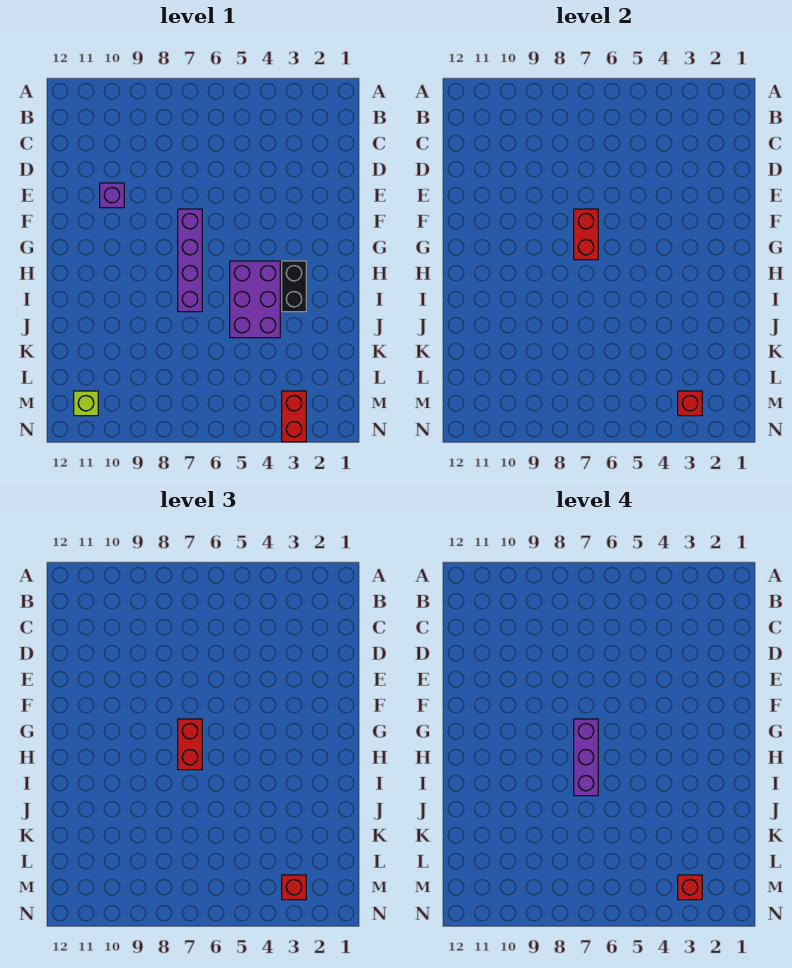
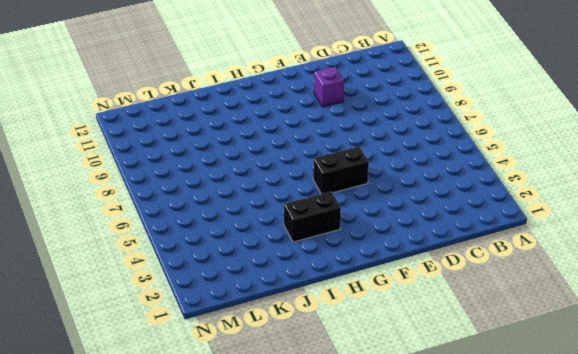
black 1x2 brick [313,147,369,193] -> none
none -> purple 1x4 brick [178,209,202,312]
none -> purple 2x3 brick [230,261,280,338]
none -> red 1x2 brick [282,391,306,442]

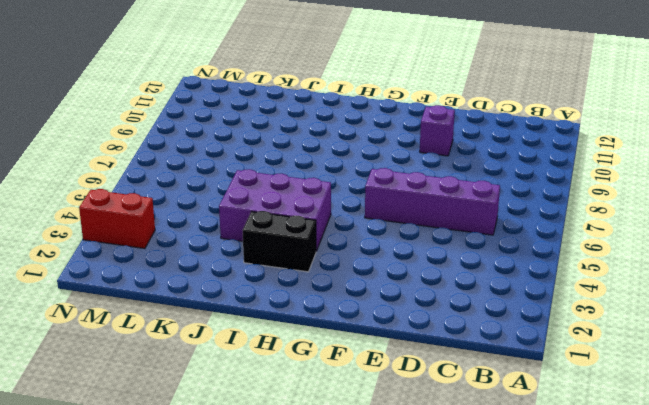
purple 1x4 brick [365,168,500,235] -> purple 1x4 brick moved to [178,209,202,312]
none -> lime 1x1 brick [74,391,98,416]
none -> red 1x2 brick [574,209,598,260]
none -> red 1x1 brick [678,391,702,416]

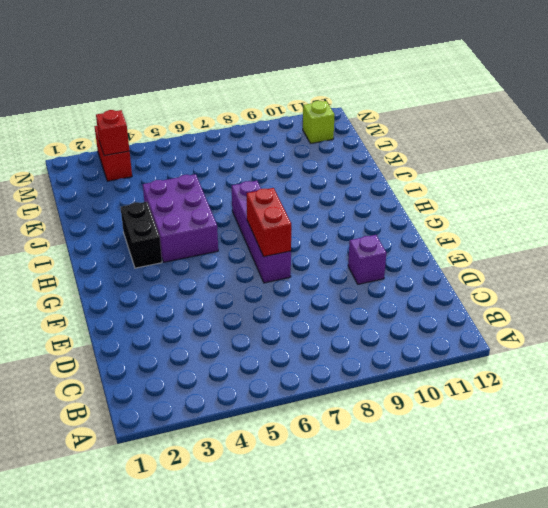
none -> red 1x2 brick [178,719,202,770]
none -> red 1x1 brick [282,875,306,900]
none -> purple 1x3 brick [574,719,598,796]

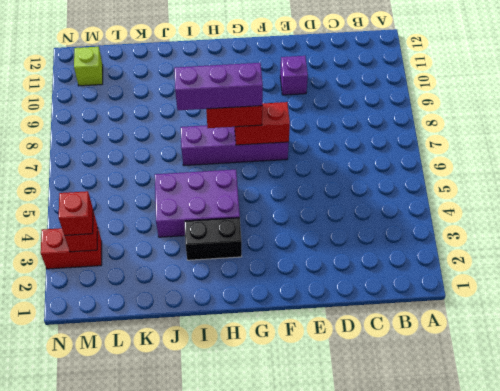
none -> red 1x1 brick [678,875,702,900]

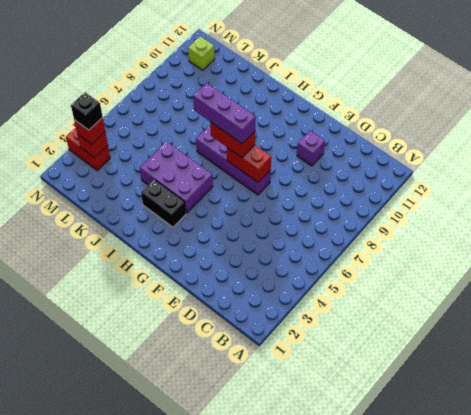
black 1x1 brick [71,92,103,130] -> red 1x1 brick [678,875,702,900]

